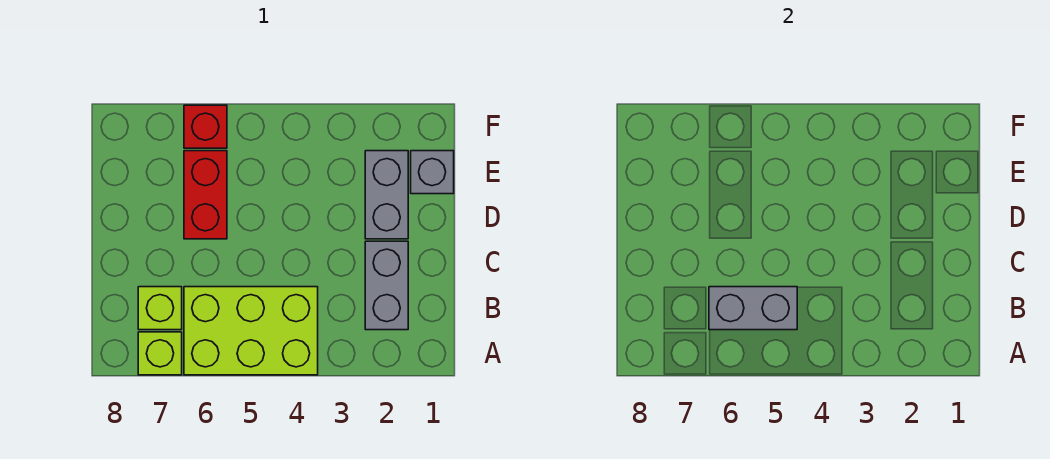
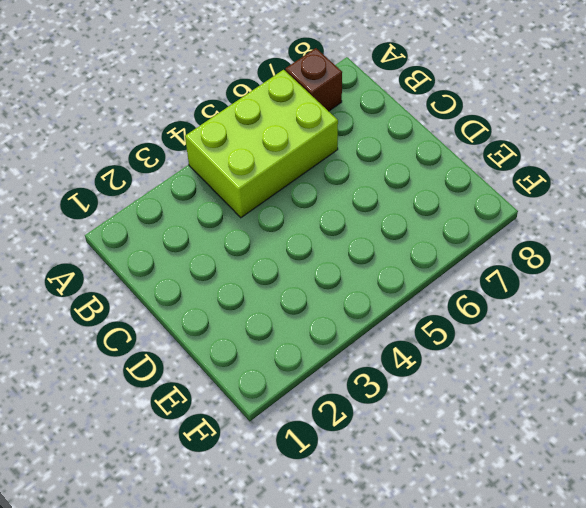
brown 1x1 brick [285,48,342,111] -> lime 1x1 brick [138,332,182,375]
none -> grey 1x2 brick [365,241,408,330]
none -> lime 1x1 brick [138,287,182,330]

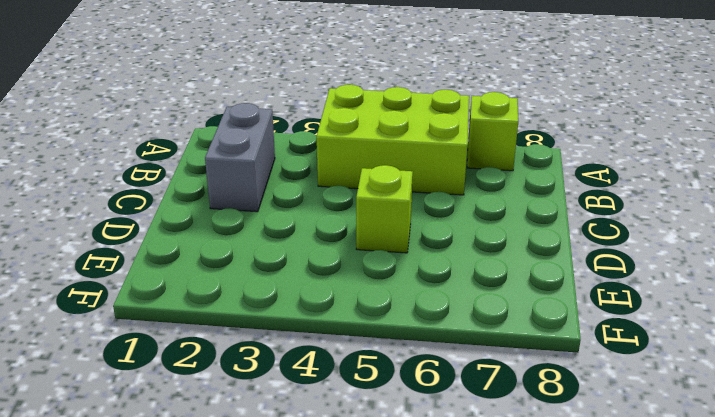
lime 1x1 brick [356,165,413,253] -> lime 1x1 brick moved to [138,287,182,330]
none -> grey 1x2 brick [365,151,408,239]
none -> red 1x2 brick [184,151,227,239]

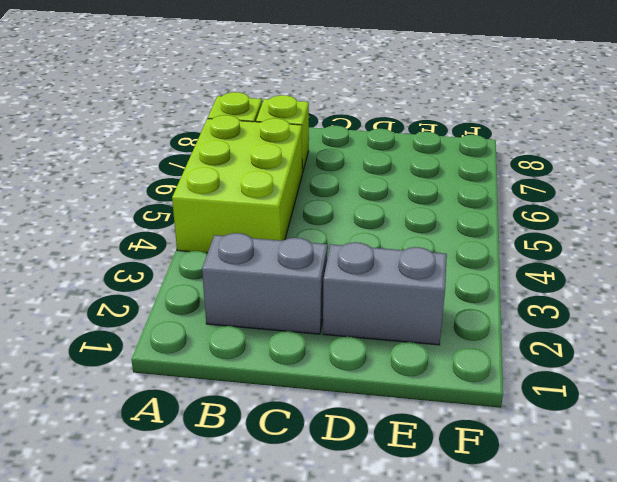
none -> red 1x2 brick [184,151,227,239]
none -> grey 1x1 brick [411,151,454,194]

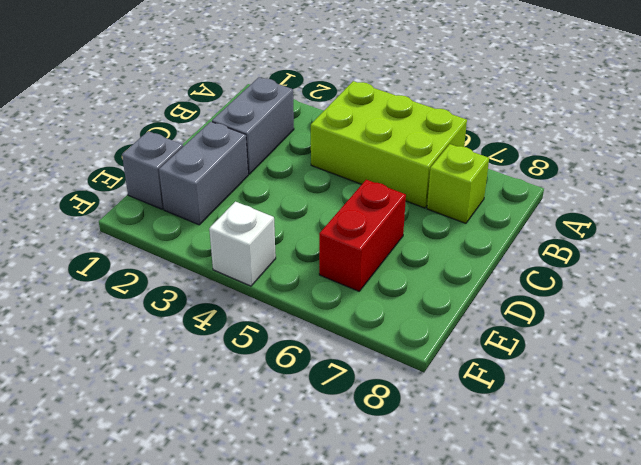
white 1x1 brick [209,202,276,286] -> none
none -> lime 1x1 brick [138,332,182,375]
none -> red 1x1 brick [184,105,227,148]

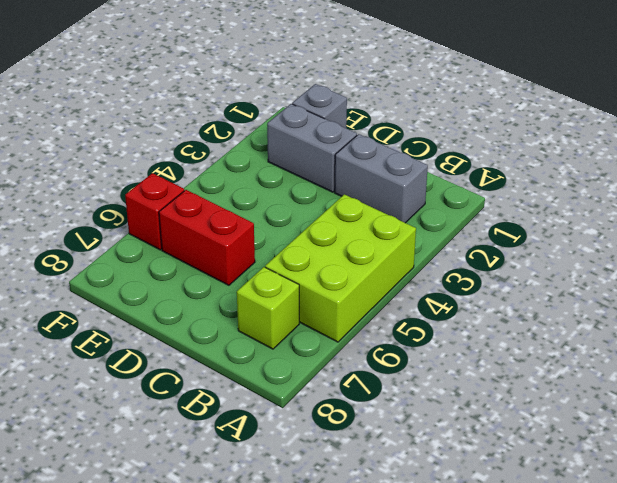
none -> lime 1x1 brick [138,332,182,375]
none -> grey 1x2 brick [709,287,797,330]

